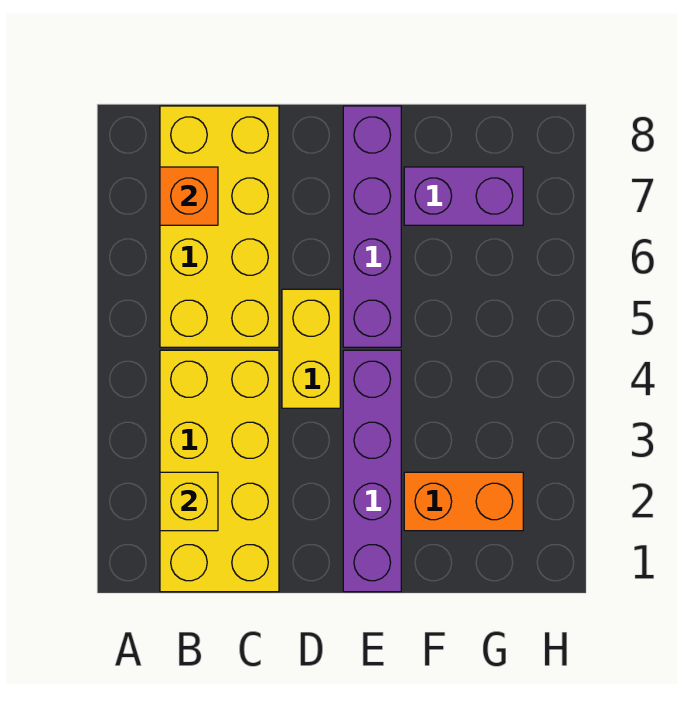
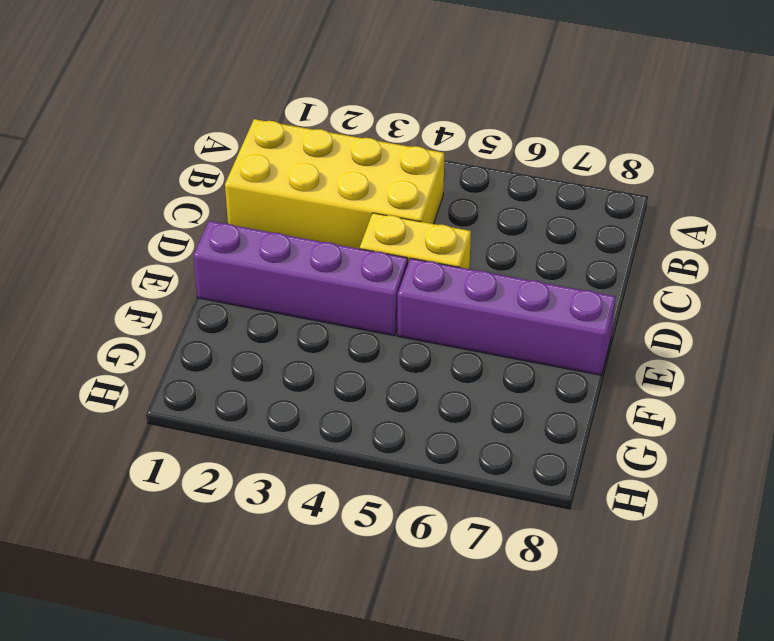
none -> yellow 2x4 brick [160,106,279,347]
none -> orange 1x2 brick [404,472,523,531]

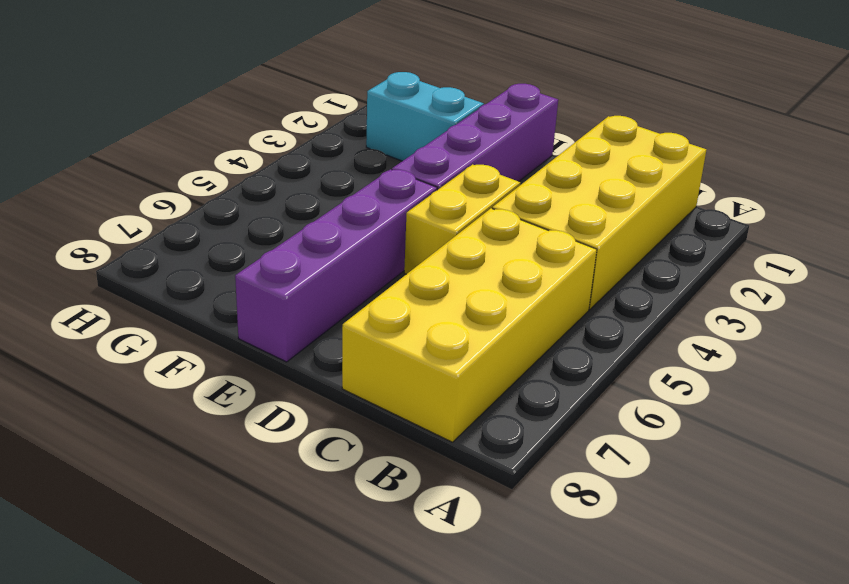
cyan 1x2 brick [366,72,484,161] -> orange 1x2 brick [404,472,523,531]
none -> purple 1x2 brick [404,167,523,225]
none -> yellow 1x1 brick [160,472,218,531]

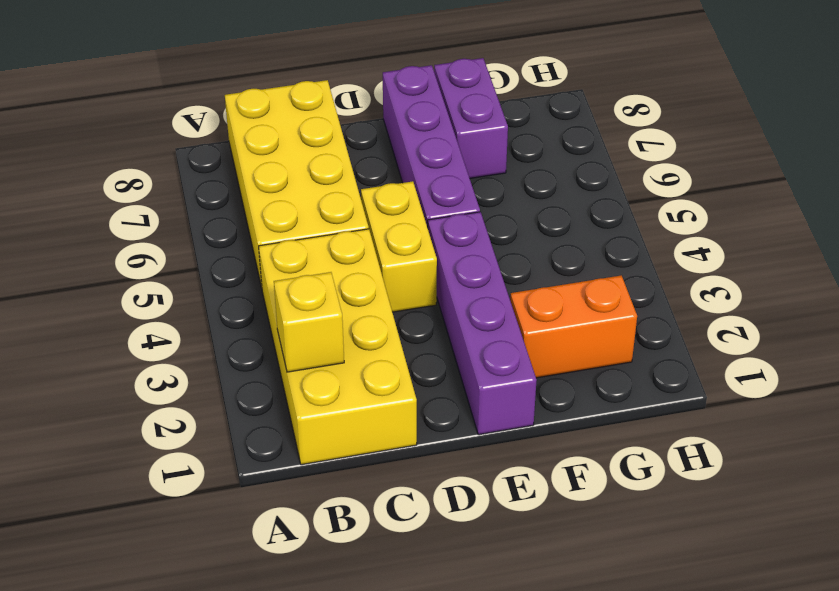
purple 1x2 brick [434,58,508,178] -> purple 1x2 brick turned to [404,167,523,225]
none -> orange 1x1 brick [160,167,218,225]

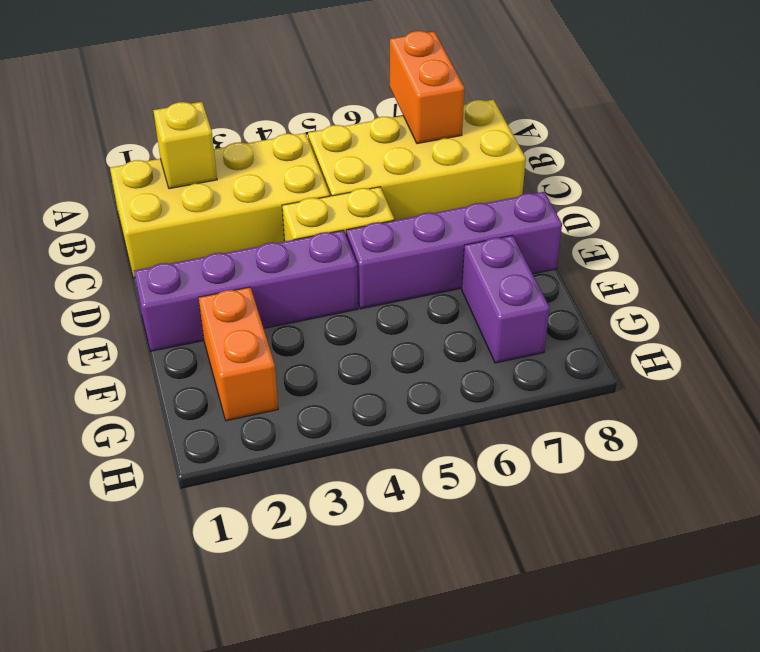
orange 1x2 brick [390,31,465,144] -> orange 1x1 brick [160,167,218,225]

